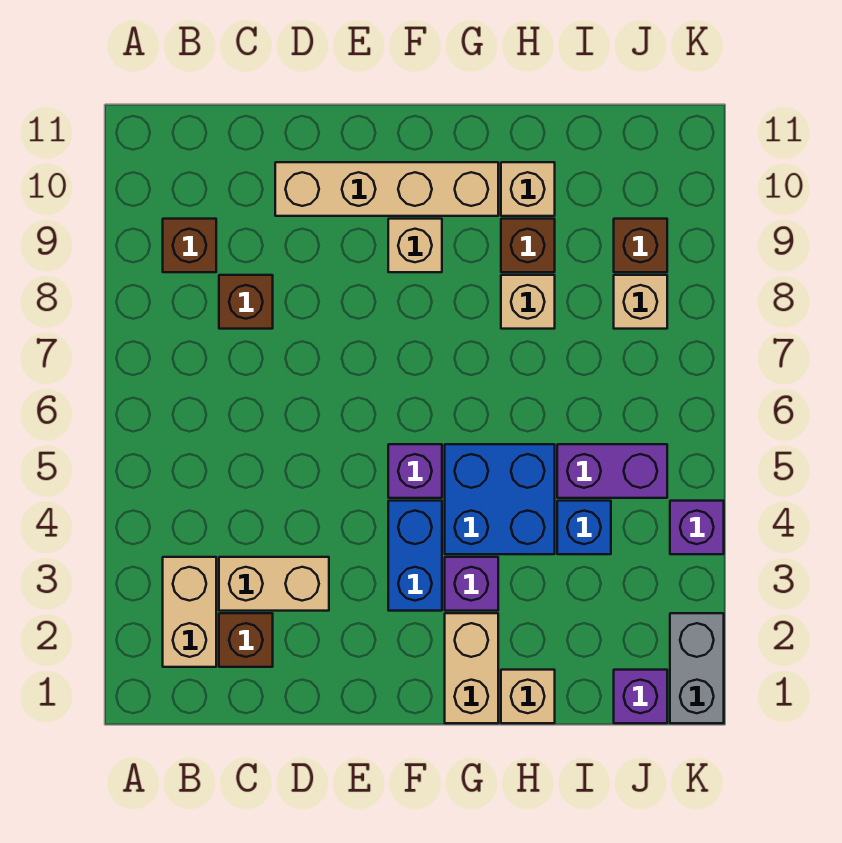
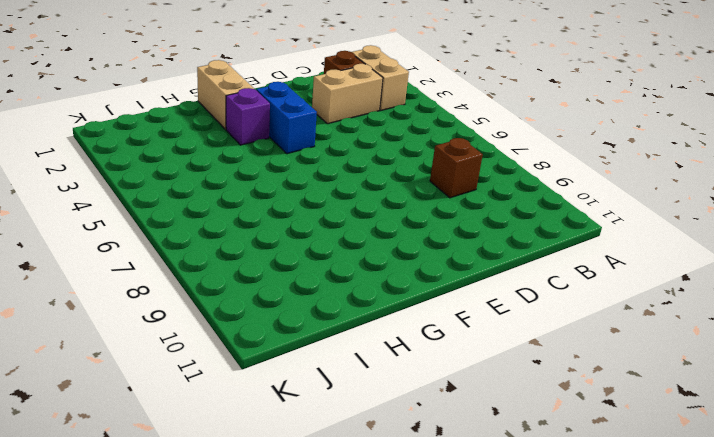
none -> brown 1x1 brick [163,219,216,272]
none -> tan 1x4 brick [275,162,498,216]
none -> purple 1x1 brick [388,444,442,498]

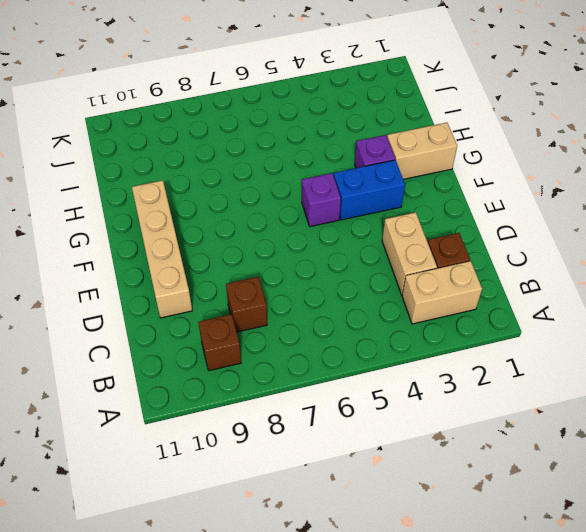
none -> tan 1x1 brick [388,219,442,272]
none -> blue 2x2 brick [445,444,555,554]
none -> tan 1x1 brick [501,670,555,723]

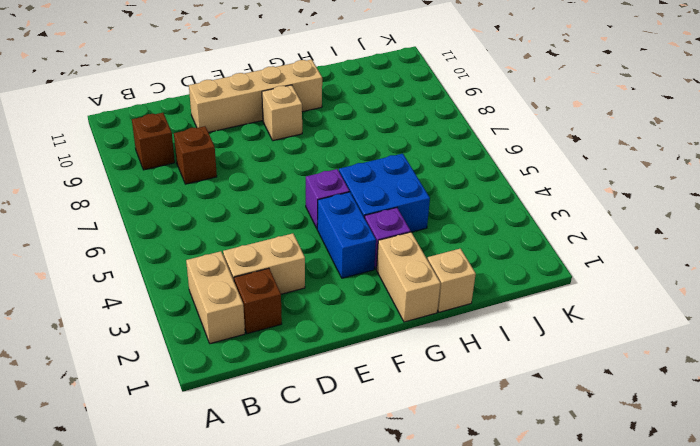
none -> tan 1x1 brick [501,275,555,329]
none -> brown 1x1 brick [501,219,555,272]
none -> tan 1x1 brick [501,162,555,216]

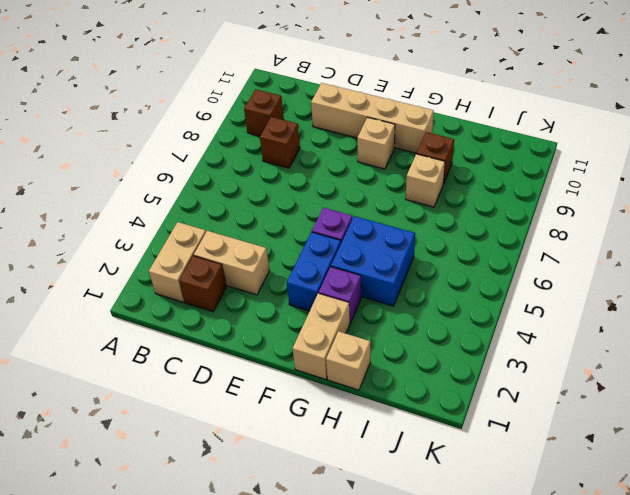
none -> tan 1x1 brick [501,162,555,216]
none -> blue 1x1 brick [557,501,611,554]
none -> purple 1x2 brick [557,444,667,498]

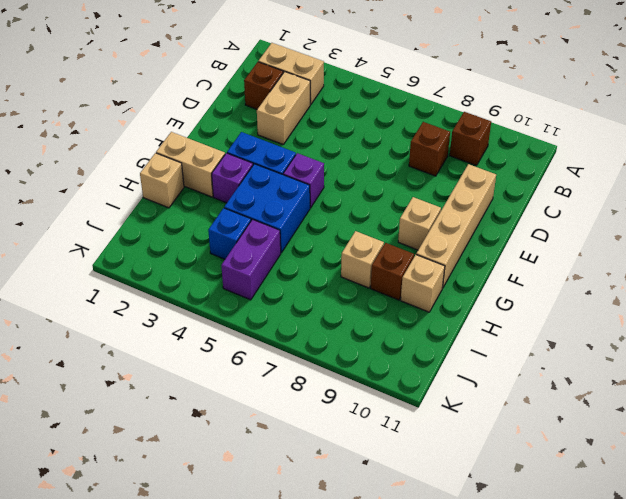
none -> purple 1x1 brick [614,670,667,723]
none -> tan 1x1 brick [614,275,667,329]
none -> brown 1x1 brick [614,219,667,272]

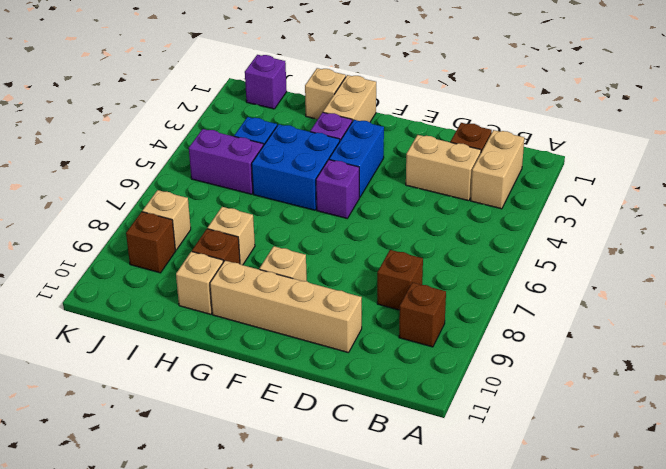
none -> grey 1x2 brick [670,613,724,723]
none -> purple 1x1 brick [670,501,724,554]

